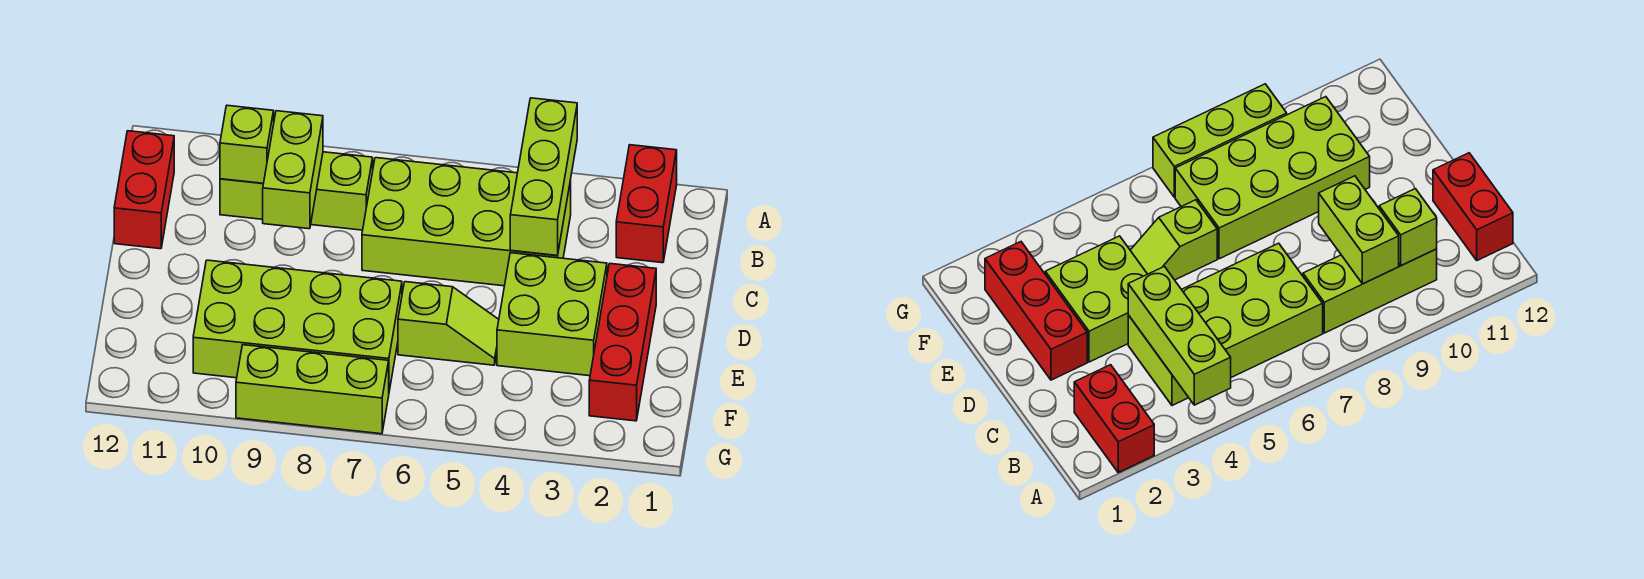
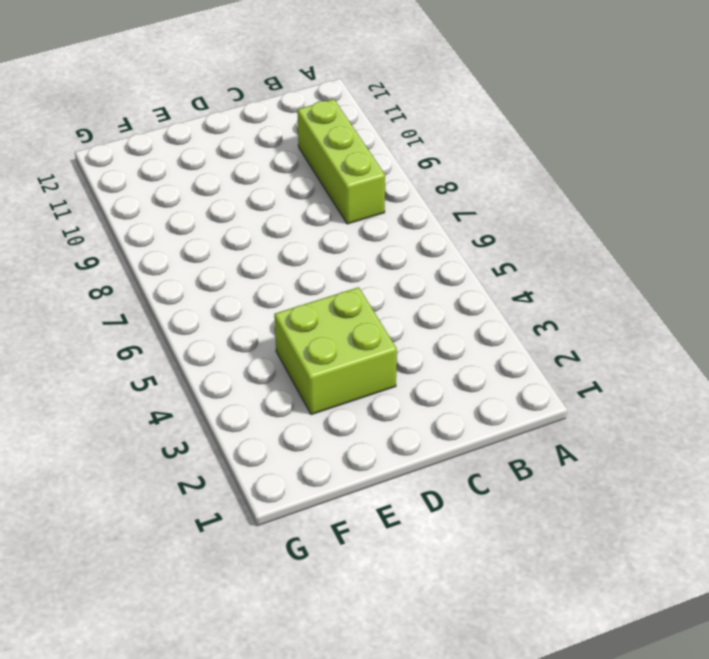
none -> red 1x2 brick [616,145,677,263]
none -> lime 2x4 brick [362,158,571,286]
none -> red 1x2 brick [114,131,174,249]

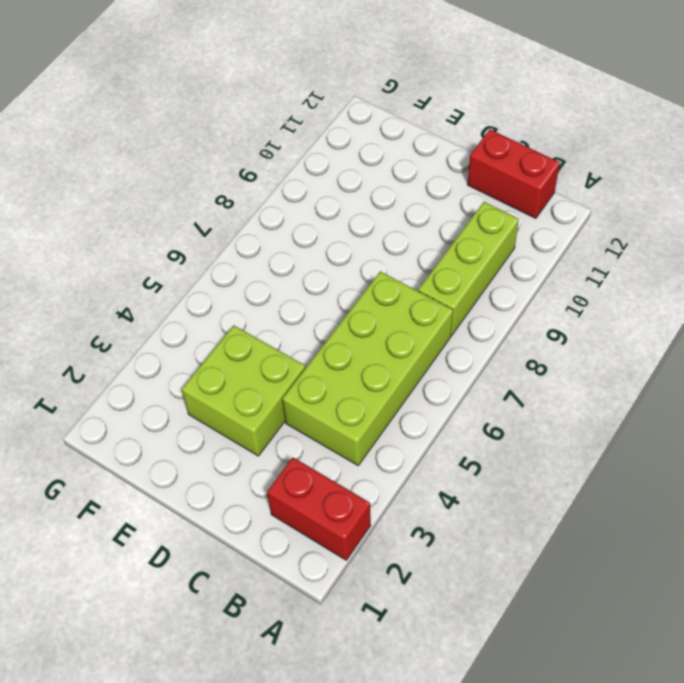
none -> red 1x3 brick [589,264,656,421]
none -> lime 1x2 slope [398,282,499,365]
none -> lime 2x4 brick [193,260,402,391]

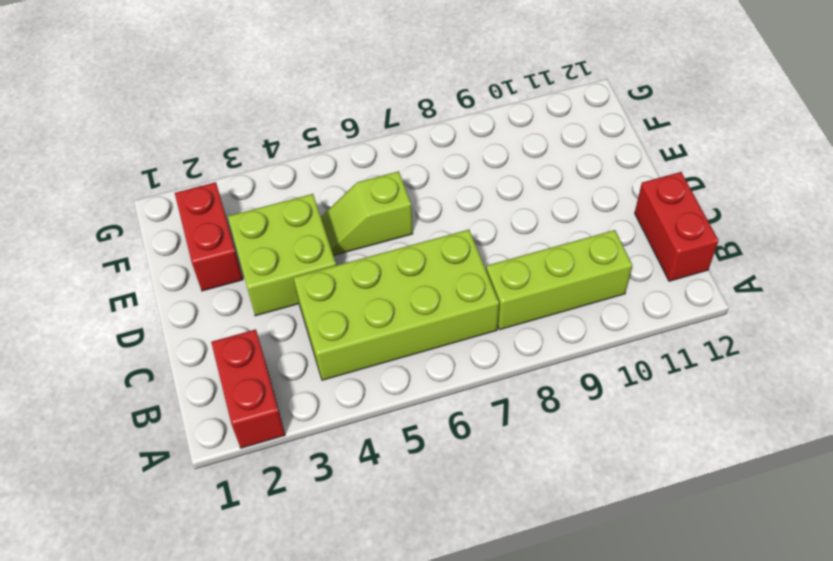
red 1x2 brick [175,182,243,291] -> red 1x3 brick [589,264,656,421]
none -> lime 2x4 brick [193,260,402,391]
none -> lime 1x3 brick [236,345,389,434]
none -> lime 1x3 brick [510,98,577,256]

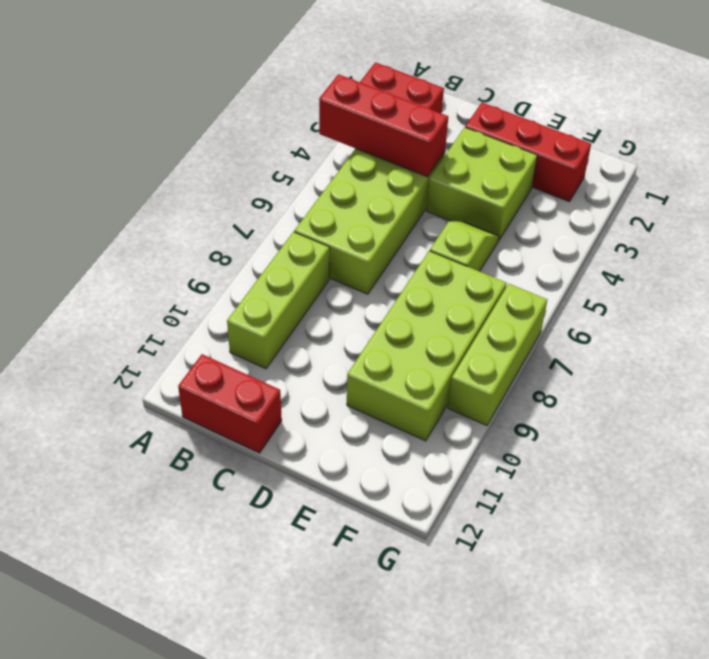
red 1x3 brick [319,74,448,177] -> lime 1x3 brick [510,98,577,256]
none -> lime 1x2 brick [263,111,323,229]
none -> lime 1x1 brick [220,105,274,183]

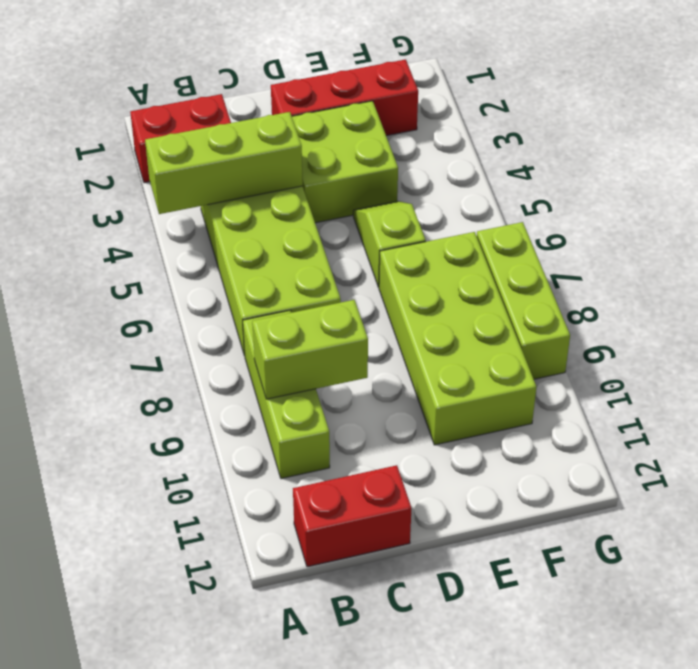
none -> lime 1x1 brick [220,105,274,183]

